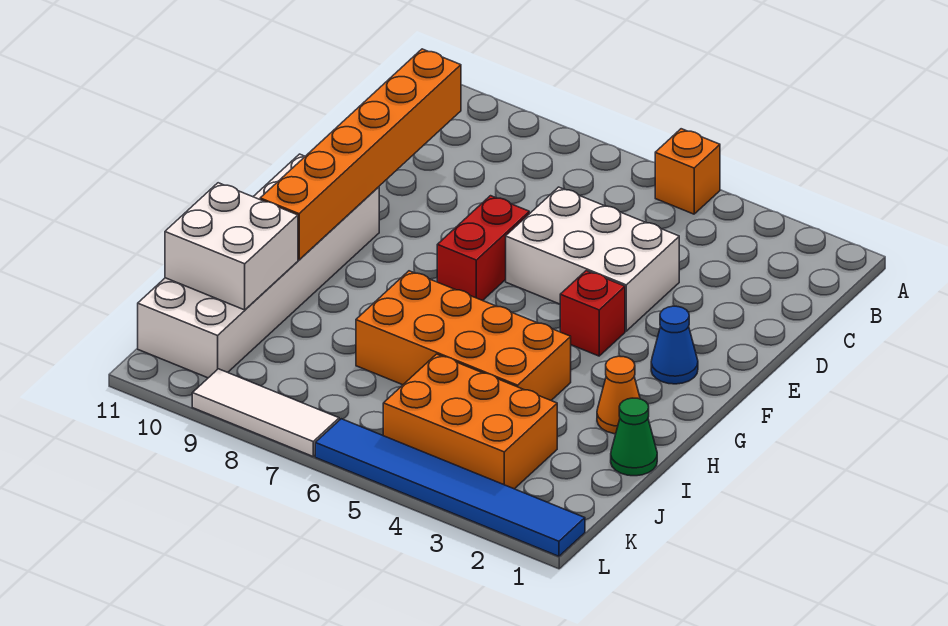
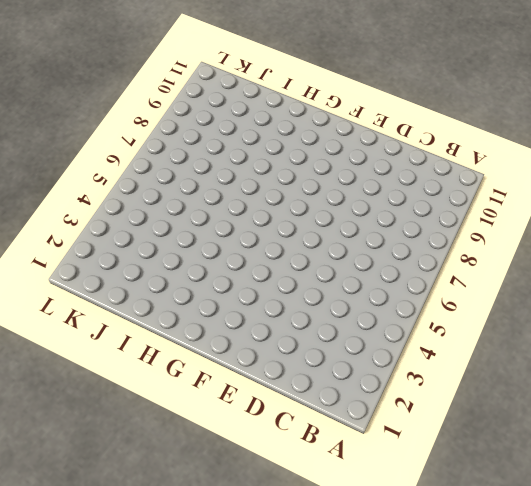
none -> orange 1x1 brick [655,129,720,214]
none -> white 2x3 brick [506,187,679,331]
none -> red 1x2 brick [437,196,529,301]

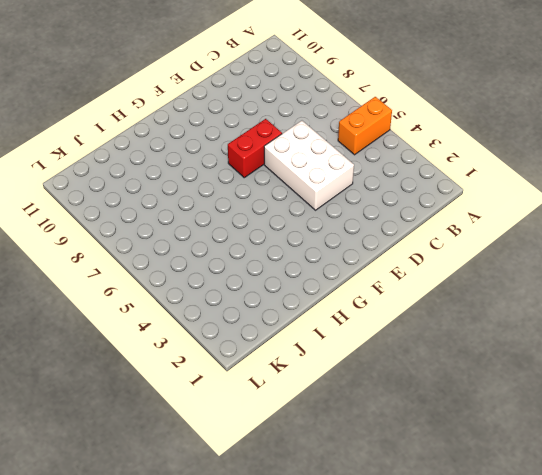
orange 1x2 brick [338,97,392,155] -> orange 1x1 brick [655,129,720,214]
none -> blue 1x1 cone [651,306,698,384]
none -> red 1x1 brick [560,271,625,356]
none -> white 2x6 brick [138,154,379,378]

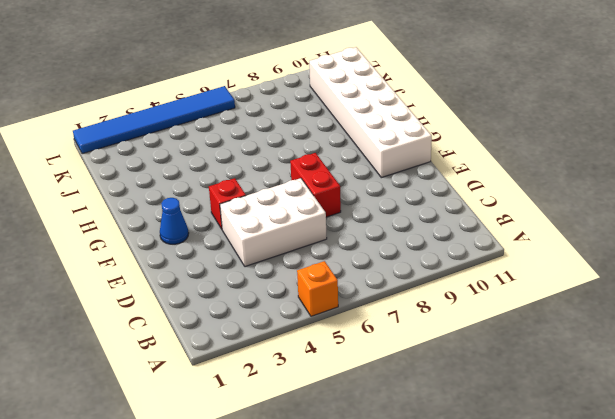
none -> orange 1x1 cone [597,356,640,434]
none -> orange 2x4 brick [356,271,571,400]
none -> green 1x1 cone [611,398,657,476]

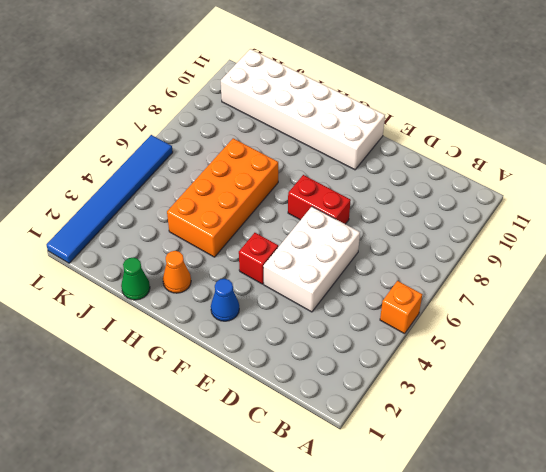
none -> orange 2x3 brick [383,354,557,489]
none -> white 1x3 tile [192,369,339,456]
none -> orange 1x6 brick [260,49,461,260]

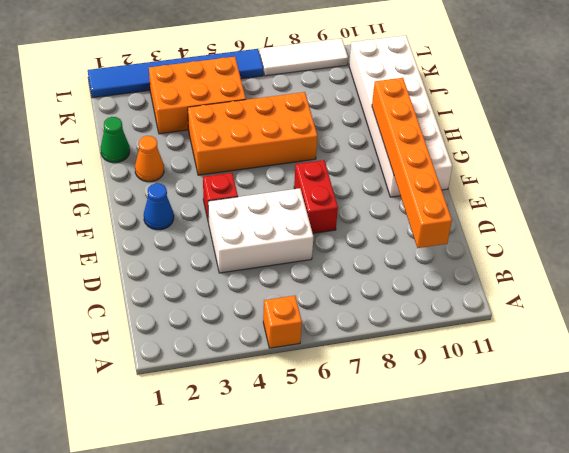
none -> white 2x2 brick [165,183,298,310]

